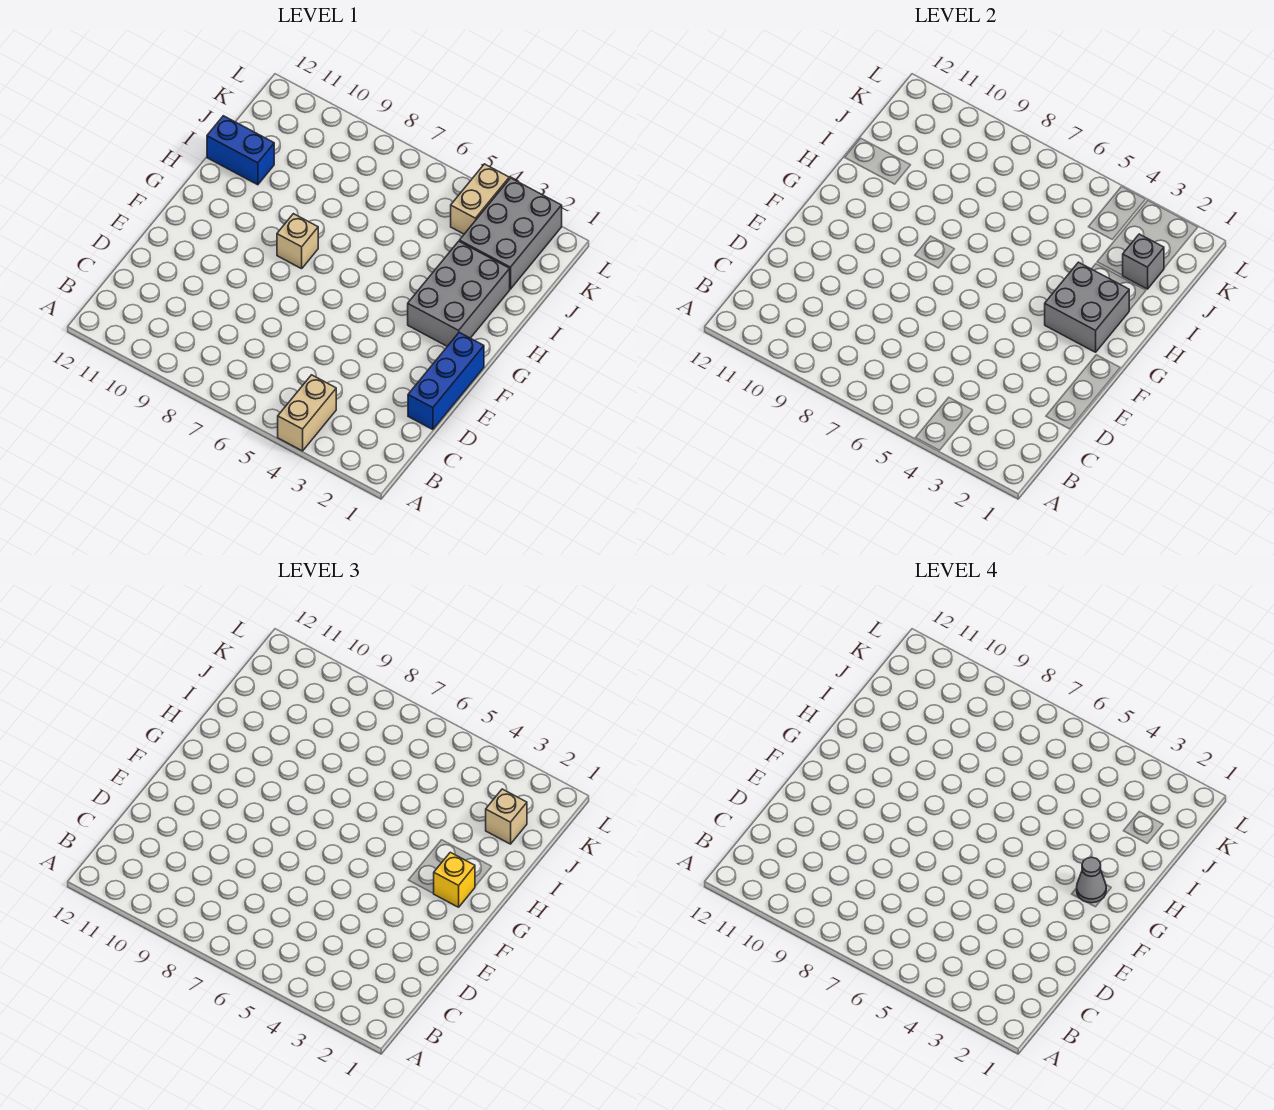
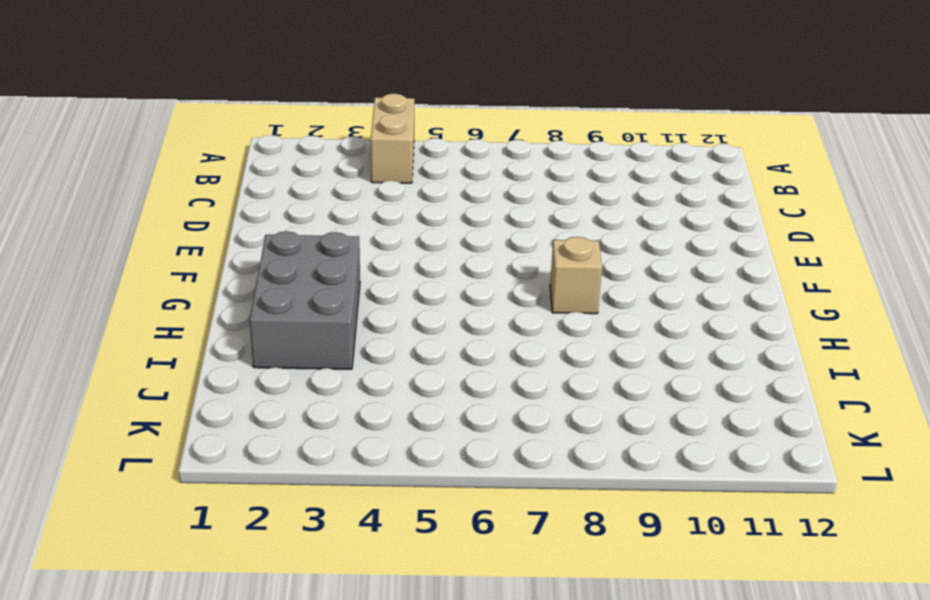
none -> blue 1x3 brick [408,332,484,430]
none -> blue 1x2 brick [207,116,274,185]
none -> grey 2x3 brick [459,178,562,289]

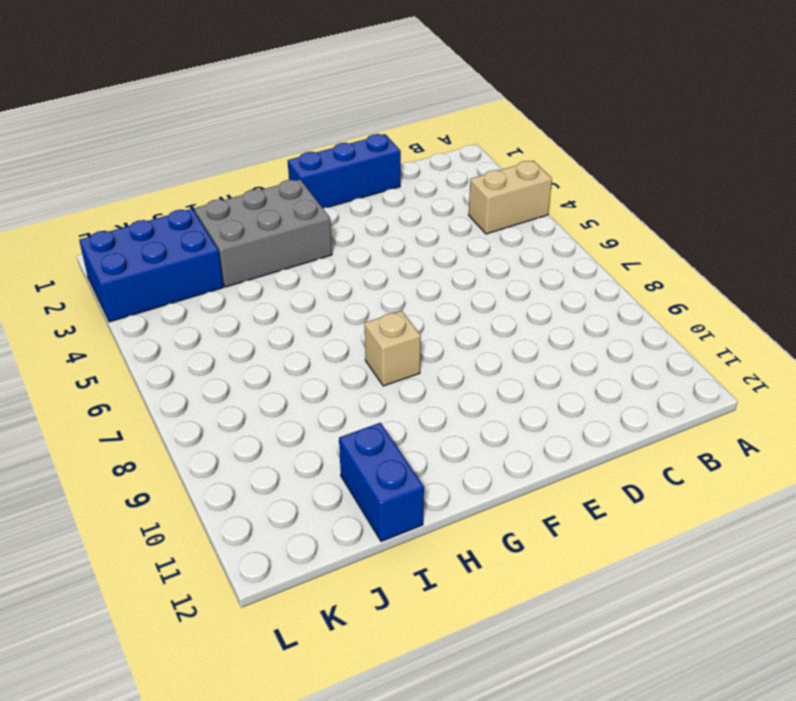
blue 2x3 brick [79,209,223,322] -> grey 2x3 brick [459,178,562,289]
none -> tan 1x2 brick [451,164,509,234]
none -> grey 2x2 brick [1045,262,1129,352]
none -> grey 1x1 brick [1123,234,1164,289]

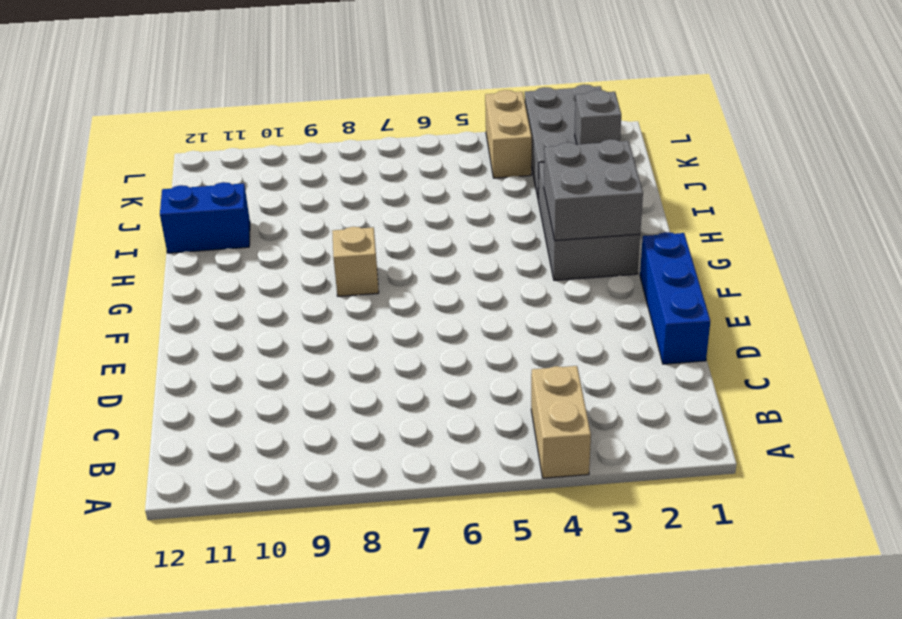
none -> yellow 1x1 brick [433,852,475,907]
none -> tan 1x1 brick [486,789,527,844]
none -> grey 1x1 cone [1077,857,1106,903]

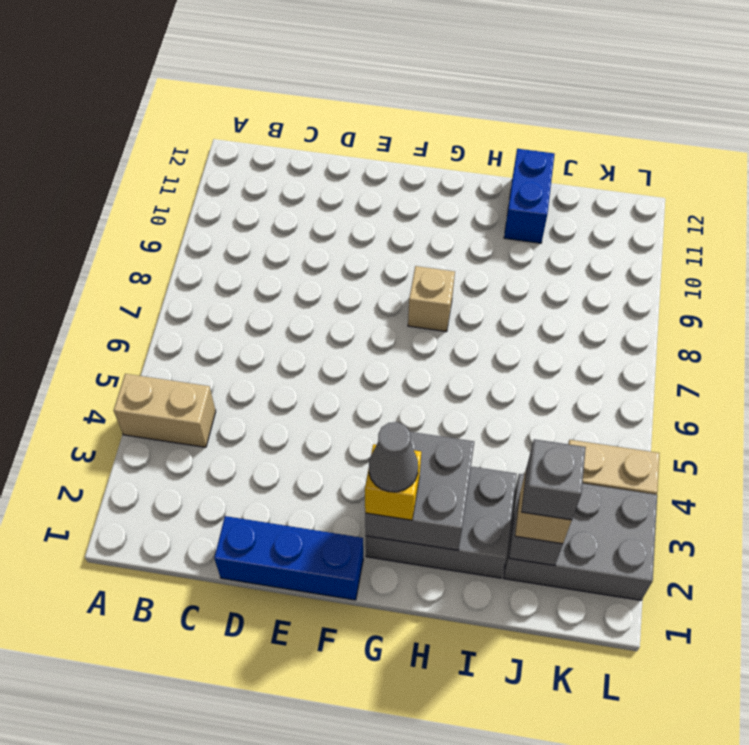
grey 1x1 brick [522,439,586,520] -> none

